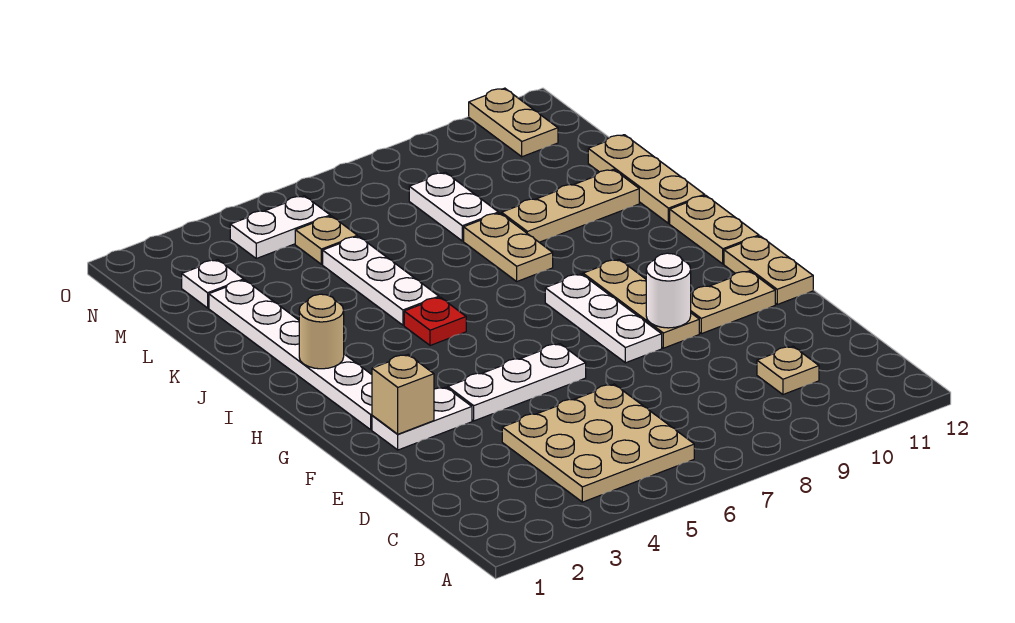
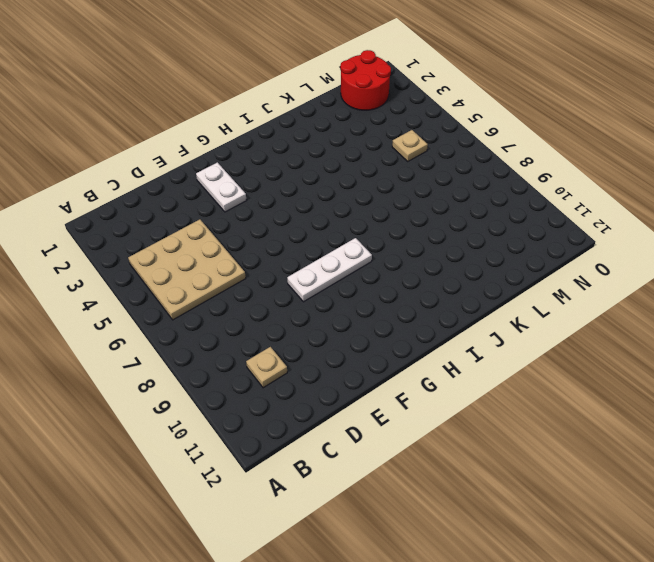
red 2x2 round brick [340,50,391,110] -> white 1x1 plate [182,260,244,308]
none -> white 1x3 plate [448,344,586,421]
none -> tan 1x3 plate [583,260,699,348]
none -> tan 1x2 plate [691,271,775,334]

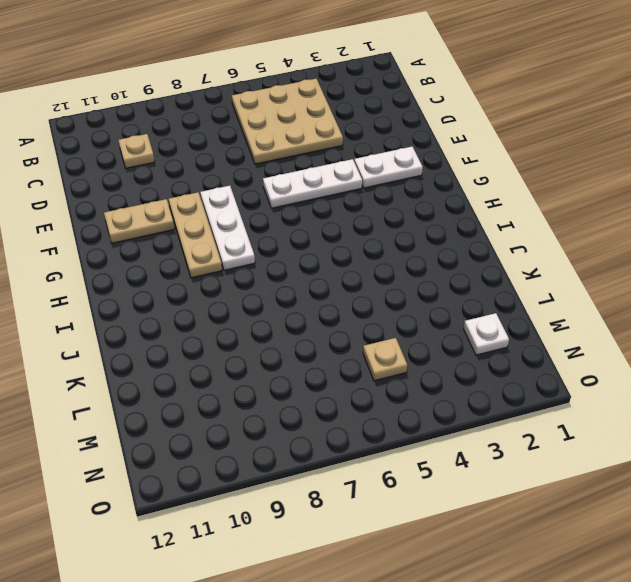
none -> tan 1x2 plate [724,236,813,304]
none -> white 1x6 plate [209,280,372,430]
none -> tan 1x2 plate [670,196,759,264]

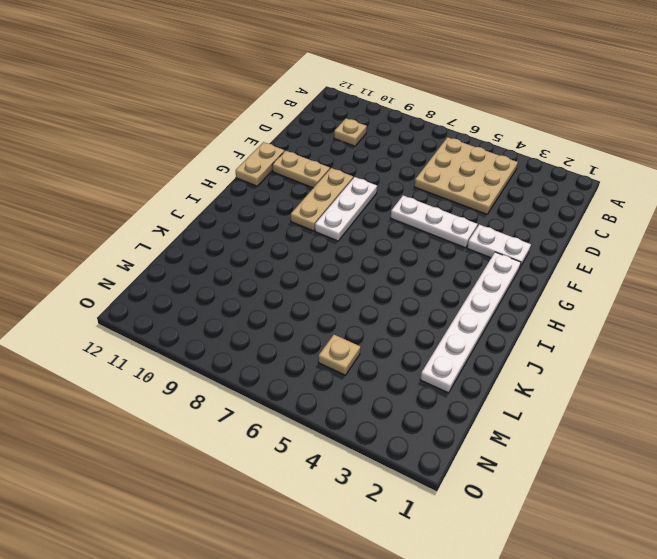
none -> tan 1x2 plate [670,196,759,264]
none -> red 1x1 plate [404,297,466,346]
none -> white 1x3 plate [323,236,439,325]

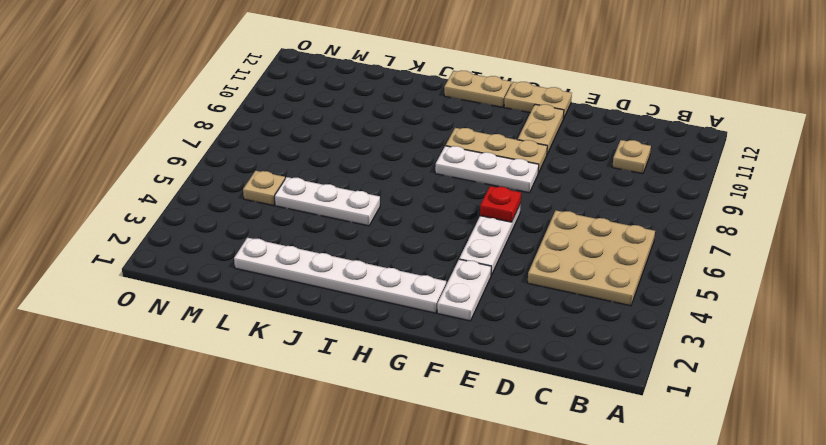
red 1x1 plate [480,186,521,222] -> red 1x1 plate moved to [404,297,466,346]
none -> tan 1x2 plate [464,213,553,281]
none -> tan 1x3 plate [588,135,705,223]
none -> tan 1x3 plate [502,169,639,242]

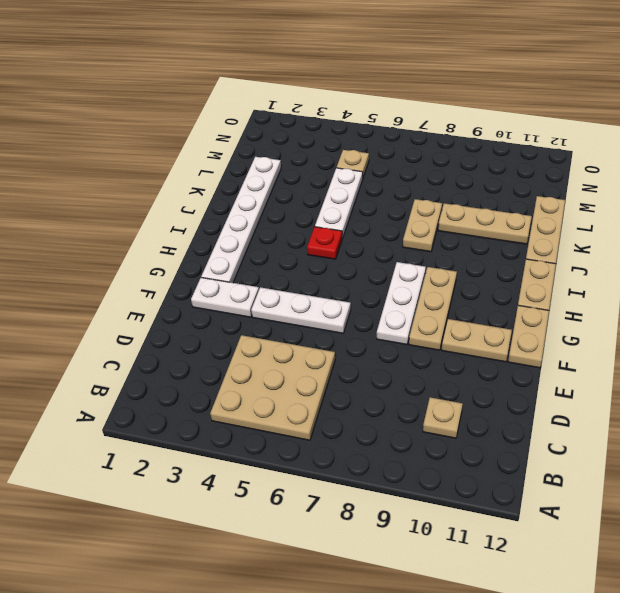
none -> white 1x2 plate [409,172,498,241]
none -> white 1x1 plate [182,260,244,308]
none -> white 1x2 plate [230,196,330,258]

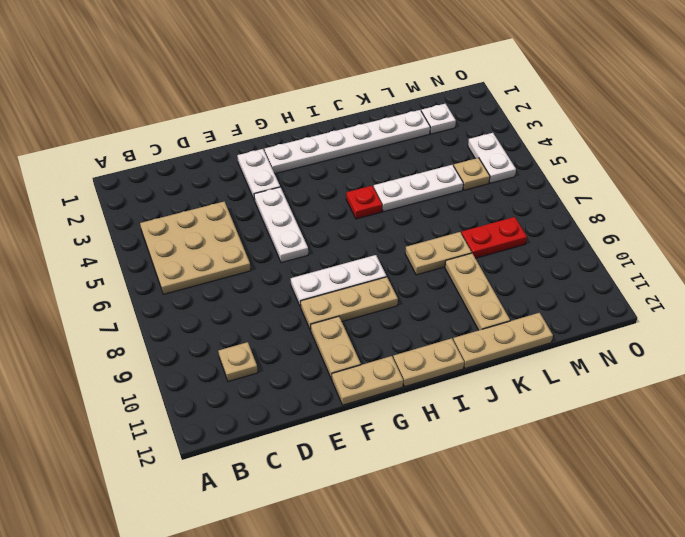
red 1x2 plate [461,217,527,258] -> white 1x2 plate [409,172,498,241]
none -> tan 1x2 plate [469,88,558,157]
none -> tan 1x1 brick [372,355,434,434]
none -> white 1x1 round brick [646,253,691,328]

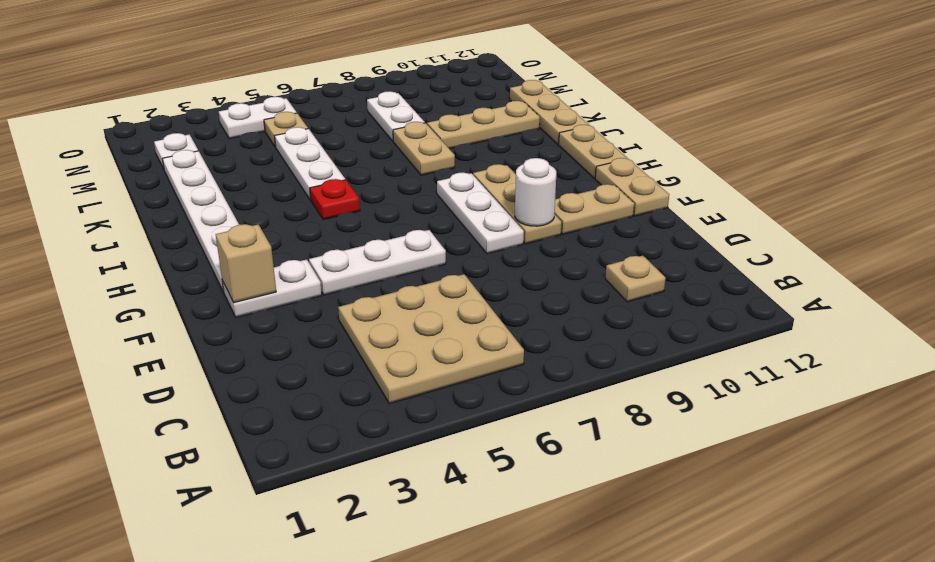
none -> tan 1x2 plate [469,88,558,157]
none -> tan 1x1 round brick [299,294,344,369]

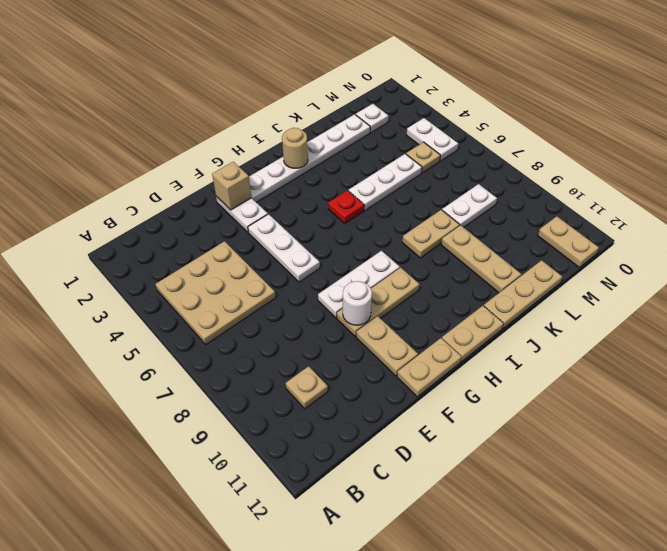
tan 1x2 plate [538,216,599,267] -> tan 1x2 plate turned to [469,88,558,157]

